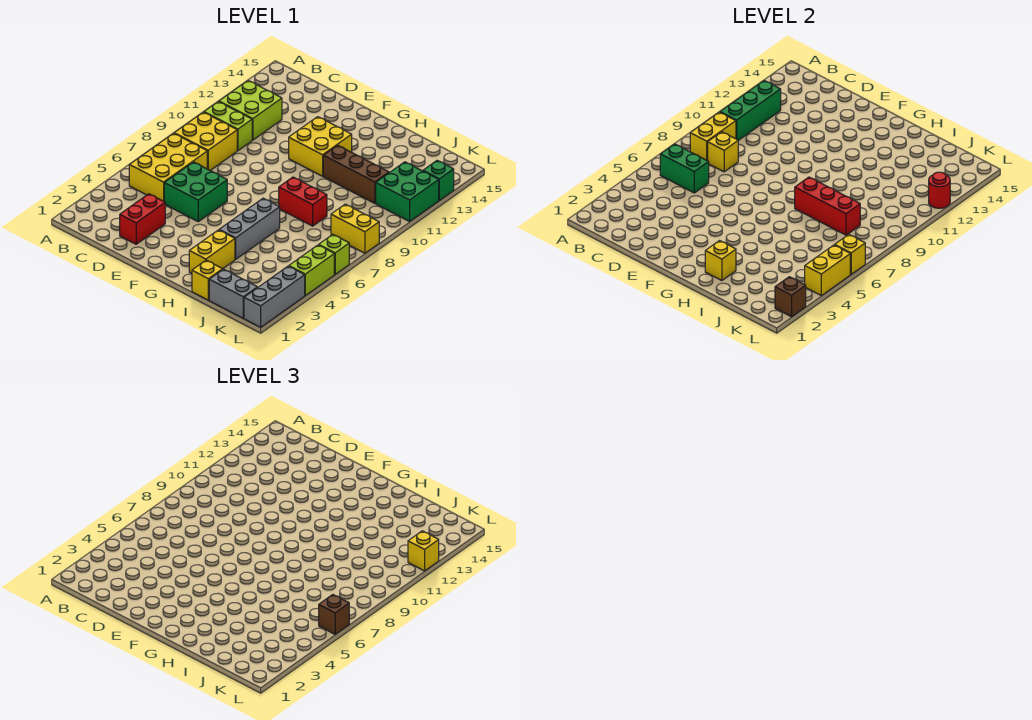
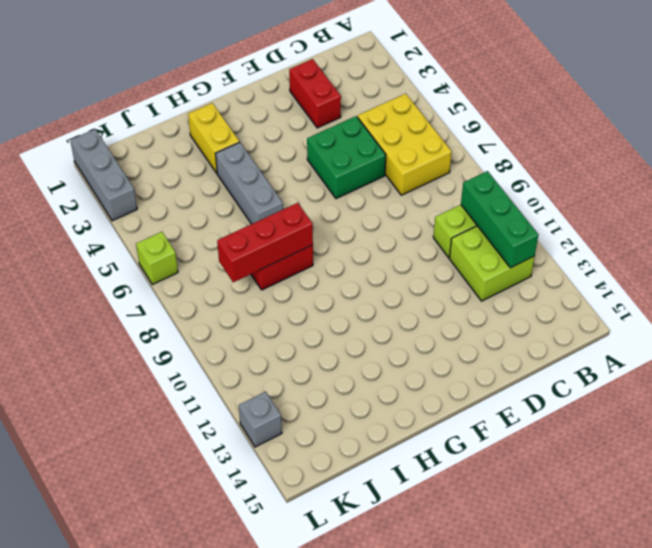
grey 1x1 brick [239,392,282,447] -> green 1x1 brick [423,160,454,200]
none -> yellow 2x2 brick [174,112,237,170]
none -> yellow 2x2 brick [289,117,352,176]
none -> brown 1x3 brick [323,145,389,203]
none -> yellow 1x1 brick [192,260,223,300]

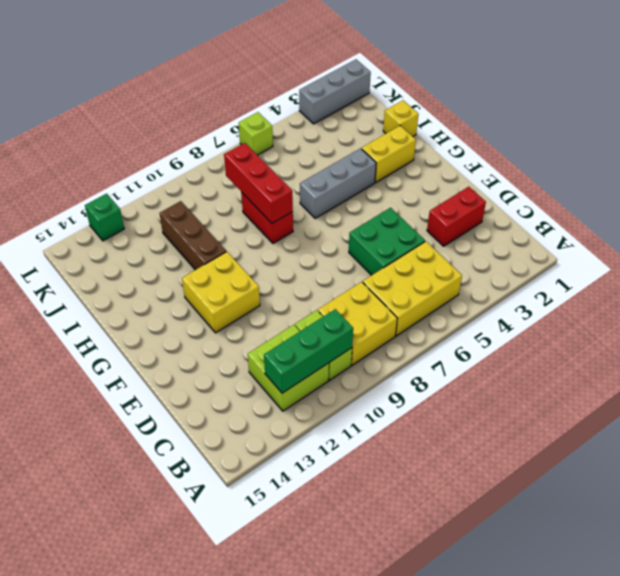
none -> grey 1x2 brick [209,269,257,318]
none -> yellow 1x2 brick [331,204,379,253]
none -> green 2x2 brick [376,162,439,221]
none -> lime 1x2 brick [289,245,334,295]

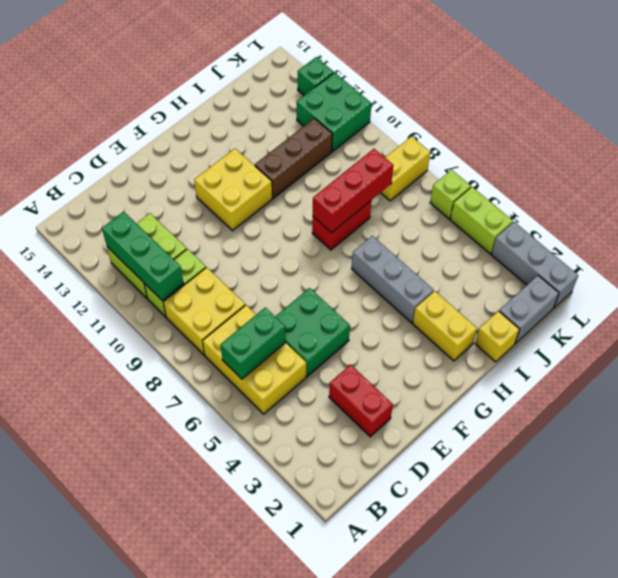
none -> yellow 1x2 brick [690,112,736,161]
none -> yellow 1x1 brick [708,132,738,172]
none -> yellow 1x1 brick [705,241,736,281]
none -> brown 1x1 brick [775,277,806,317]

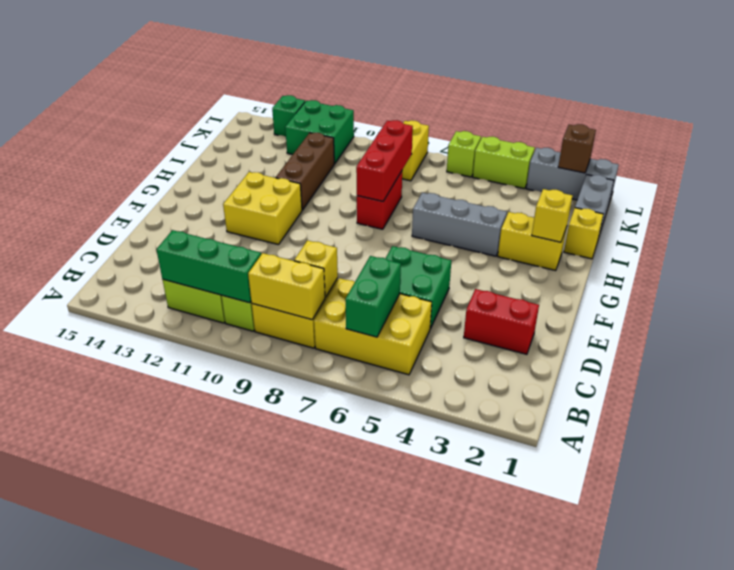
none -> yellow 1x2 brick [805,245,850,295]
none -> yellow 1x1 brick [835,235,865,274]
none -> red 1x1 round brick [929,172,950,208]
none -> brown 1x1 brick [319,595,349,634]

